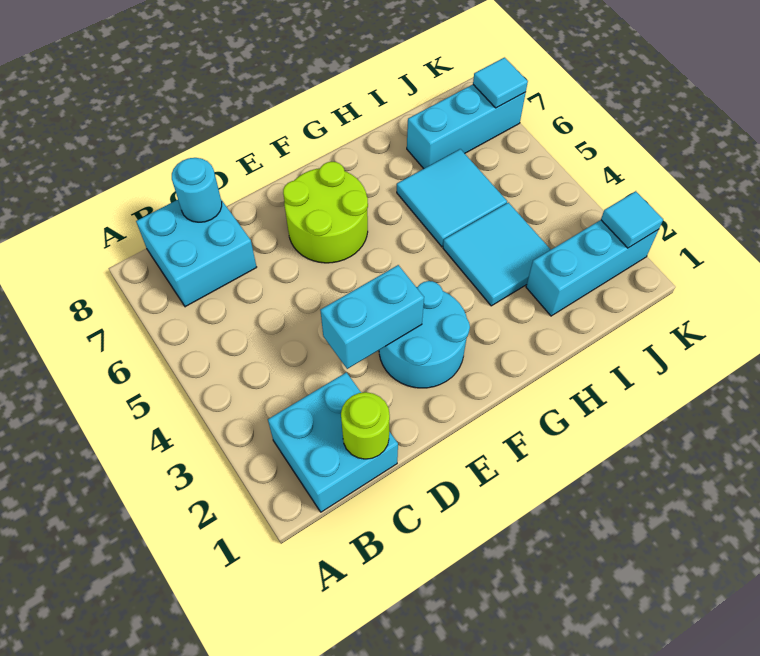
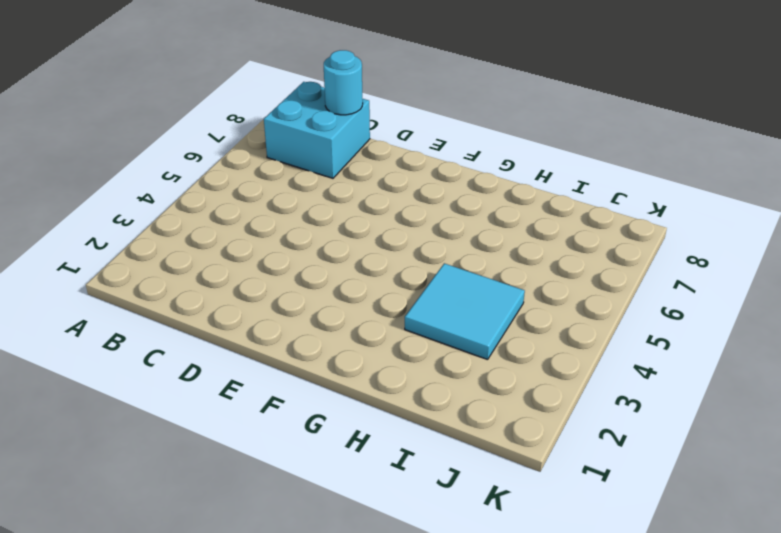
none -> cyan 2x2 brick [268,372,398,512]
none -> cyan 2x2 round brick [379,281,470,388]
none -> lime 2x2 round brick [283,162,368,263]

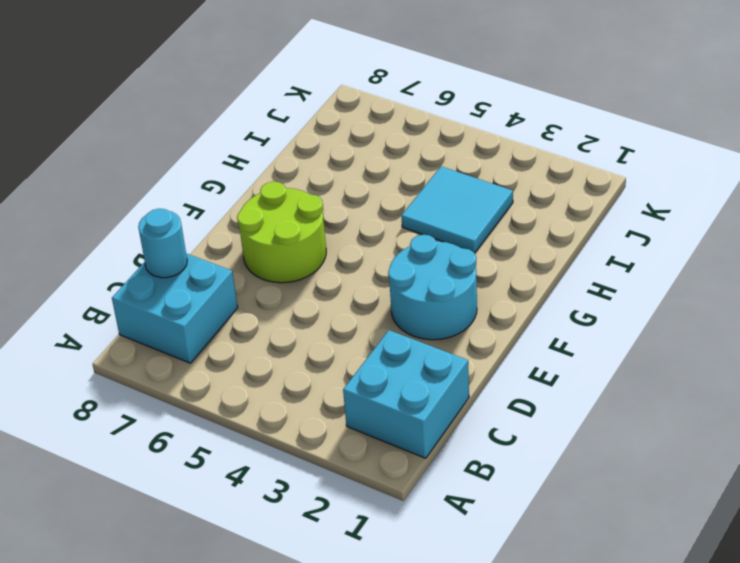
none -> cyan 2x2 tile [397,149,507,247]
none -> cyan 1x3 brick [526,220,659,316]
none -> cyan 1x3 brick [407,85,526,169]

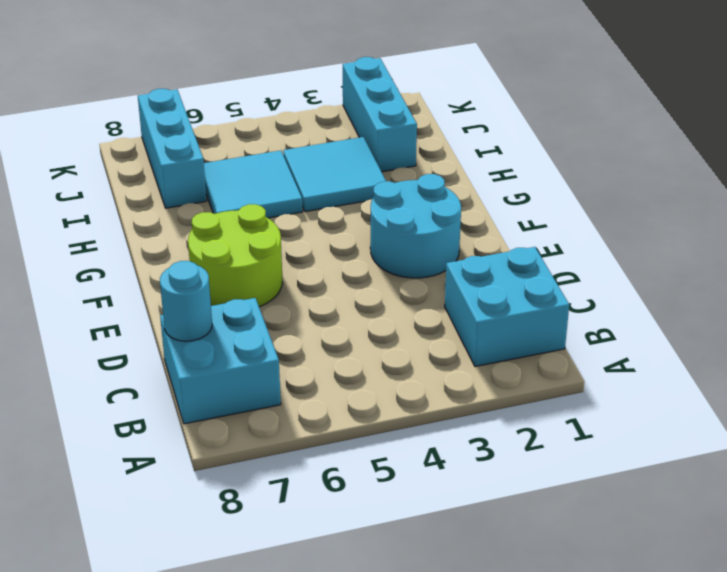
none -> lime 1x1 round brick [341,392,390,459]
none -> cyan 1x2 brick [320,265,424,369]
none -> cyan 1x1 tile [601,191,663,248]

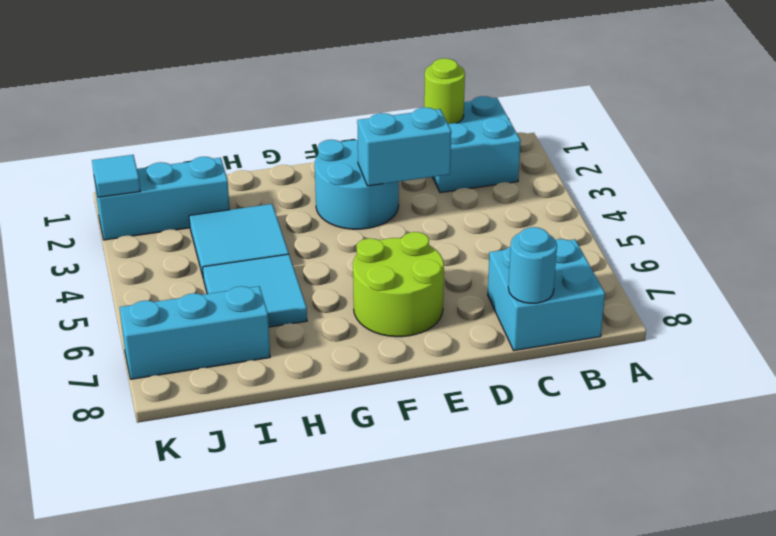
none -> cyan 1x1 tile [473,58,528,108]

